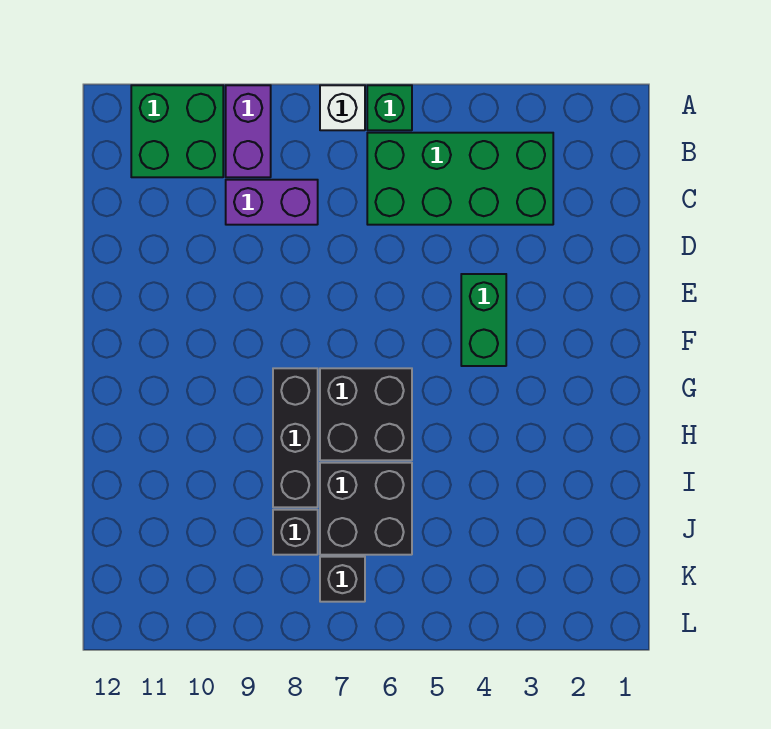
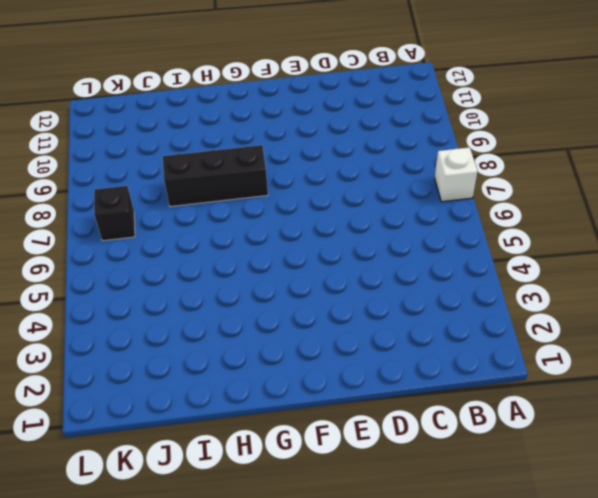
none -> green 1x1 brick [367,85,412,130]
none -> purple 1x2 brick [226,85,271,177]
none -> green 2x2 brick [131,85,223,177]

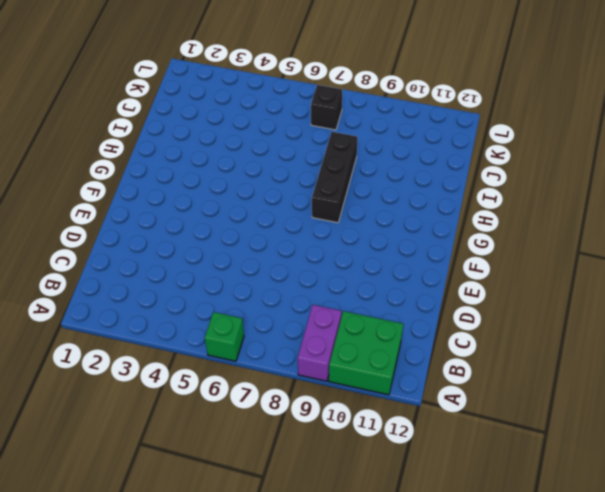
none -> white 1x1 brick [320,85,365,130]
none -> green 2x4 brick [367,133,553,225]
none -> purple 1x2 brick [226,180,318,225]

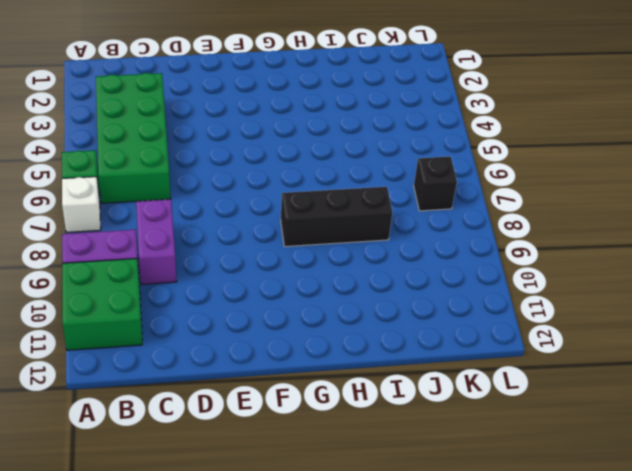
none -> green 1x2 brick [461,274,506,366]
none -> black 2x2 brick [320,368,412,460]
none -> black 2x2 brick [320,463,412,555]

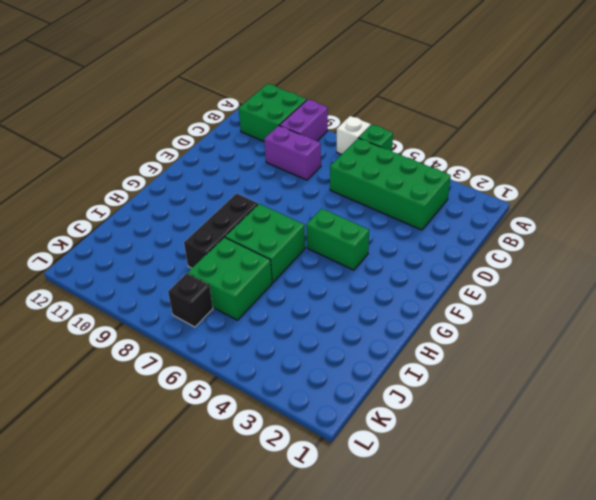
green 1x2 brick [306,209,369,270] -> green 1x2 brick turned to [461,274,506,366]
green 2x2 brick [225,204,305,283] -> black 2x2 brick [320,368,412,460]
green 2x2 brick [188,237,272,320] -> black 2x2 brick [320,463,412,555]
none -> black 1x1 brick [273,510,318,555]

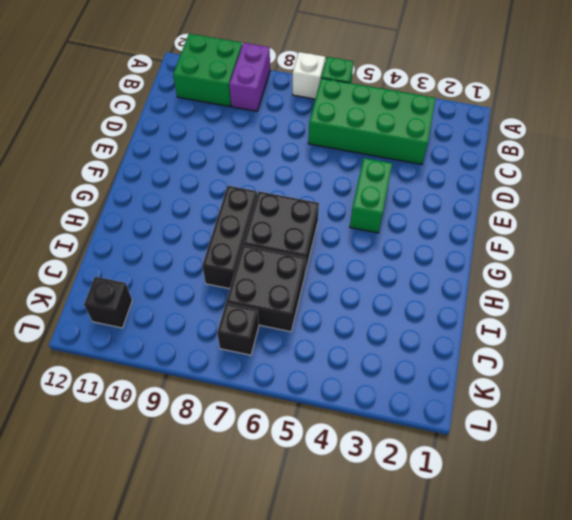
black 1x1 brick [84,277,132,328] -> black 1x1 brick moved to [273,510,318,555]
none -> purple 1x2 brick [226,180,318,225]

